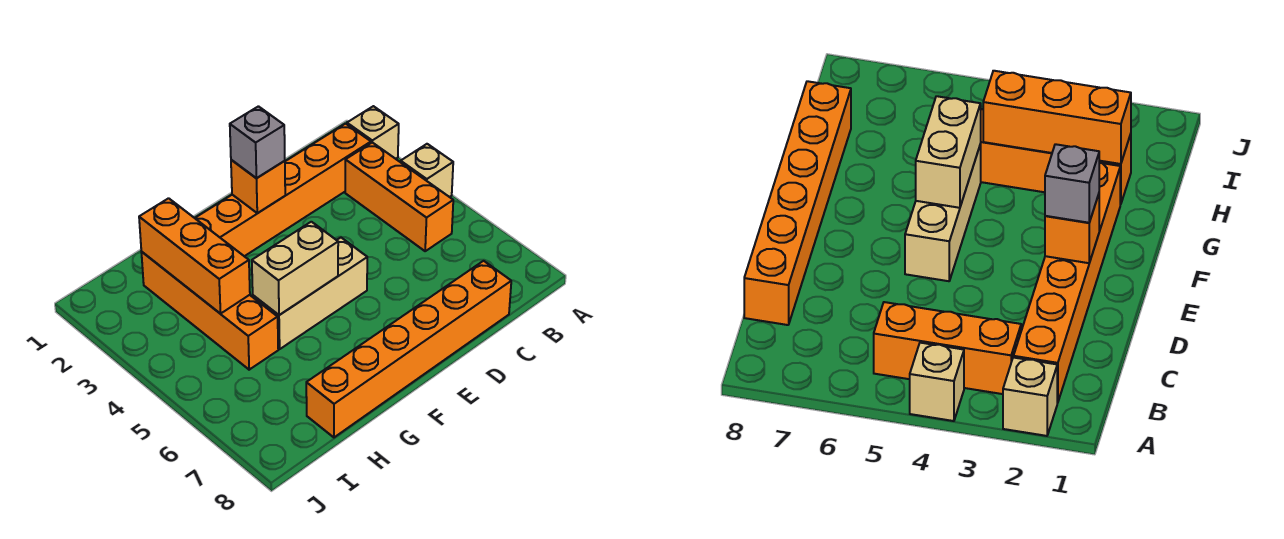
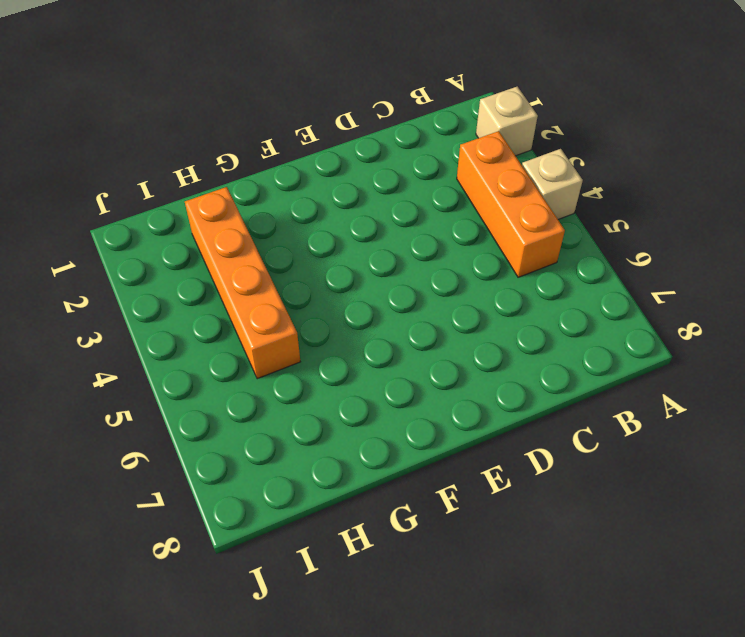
none -> orange 1x6 brick [195,124,371,256]
none -> orange 1x6 brick [306,261,511,437]

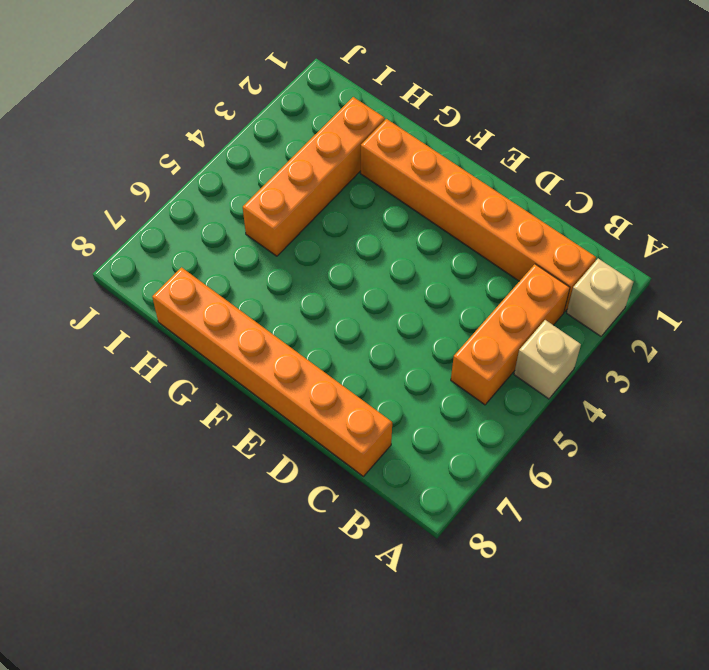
none -> tan 1x3 brick [253,238,367,349]
none -> orange 1x1 brick [231,160,285,213]

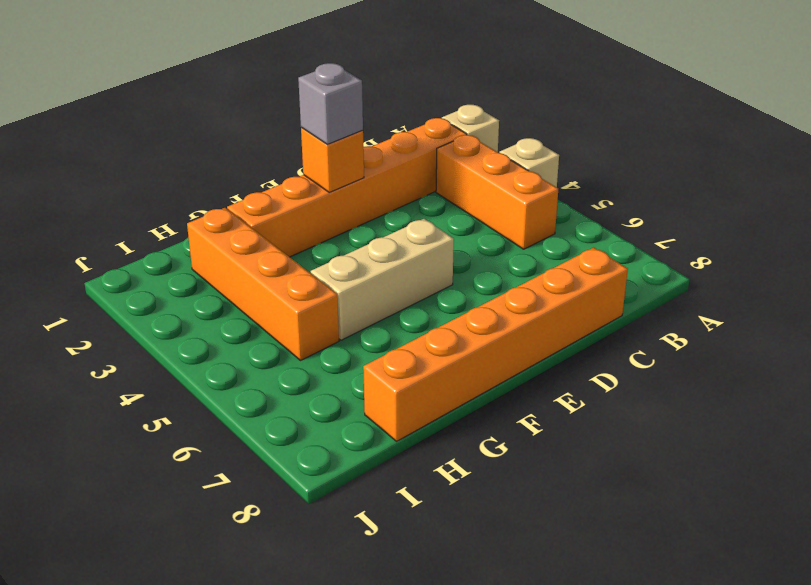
none -> tan 1x2 brick [252,222,338,315]
none -> orange 1x3 brick [139,198,250,314]

